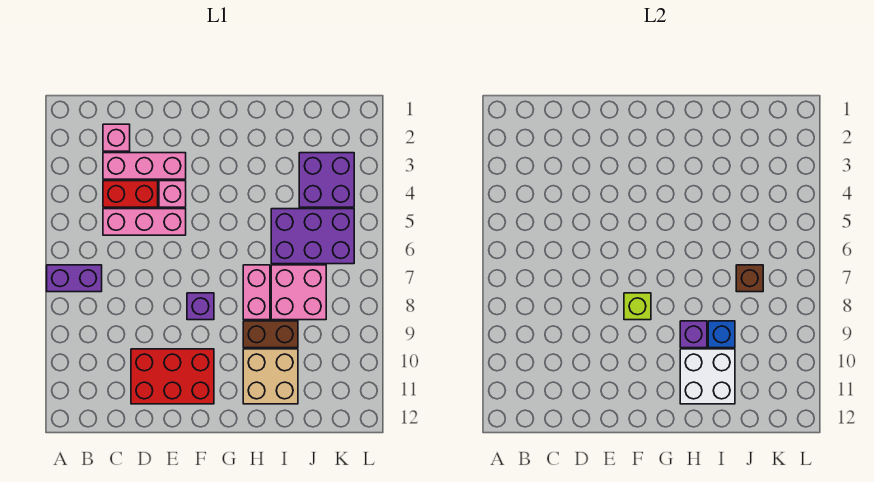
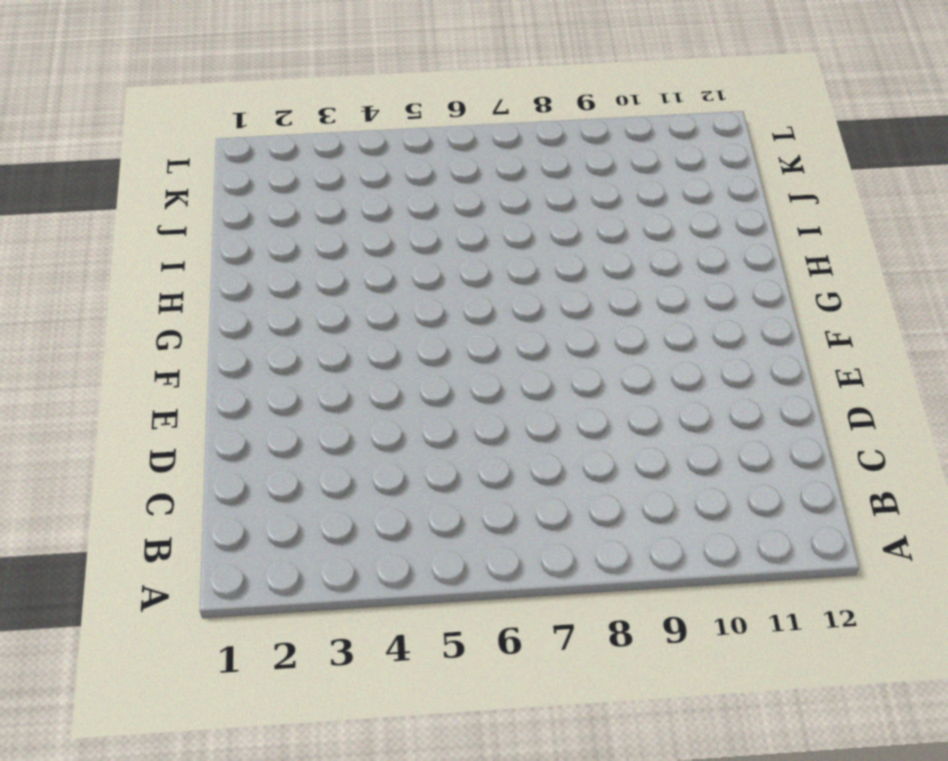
none -> purple 1x2 brick [47,265,102,292]
none -> pink 1x1 brick [103,124,130,151]
none -> pink 1x3 brick [103,153,186,179]

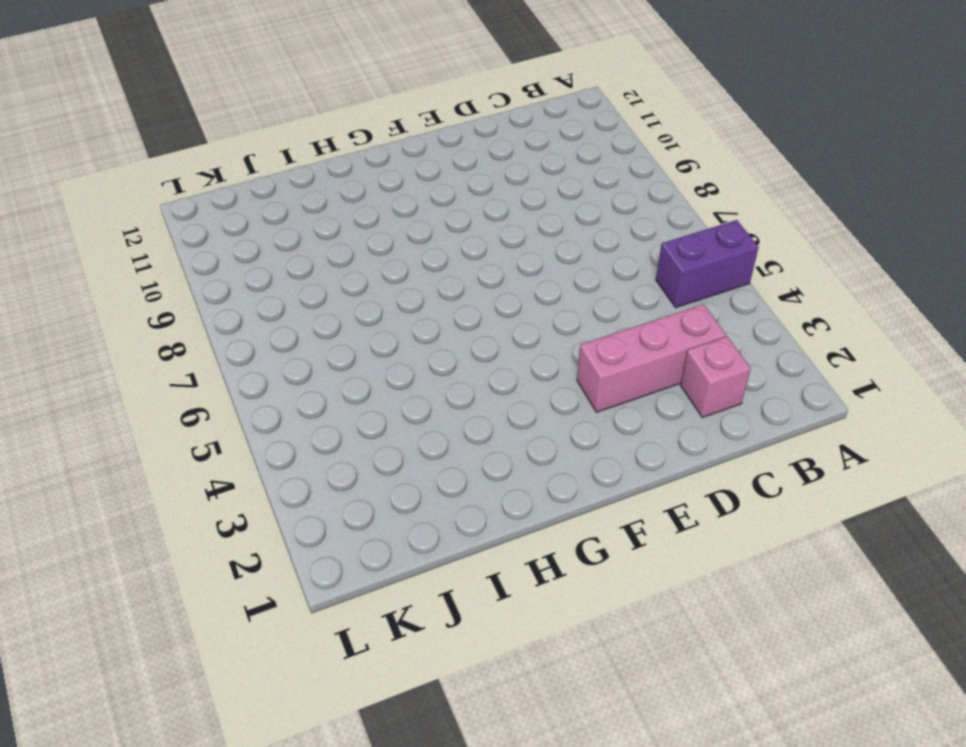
purple 1x2 brick [656,220,759,307] -> purple 1x2 brick moved to [47,265,102,292]
none -> red 1x2 brick [103,181,158,207]
none -> pink 1x3 brick [103,209,186,235]
none -> red 2x3 brick [131,349,214,404]

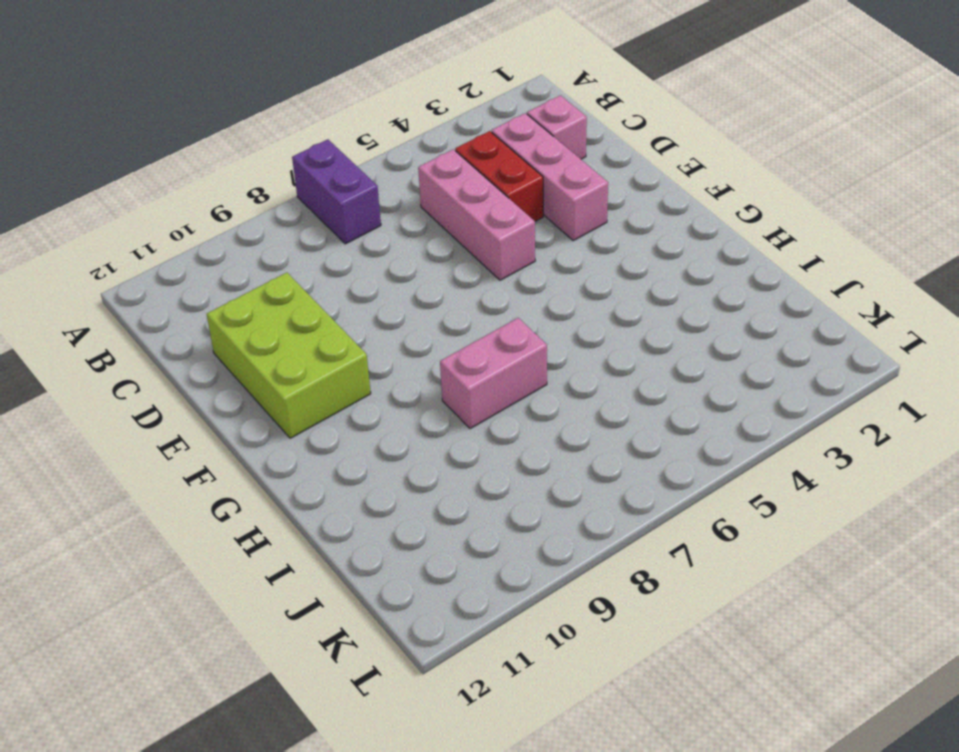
lime 2x3 brick [207,273,371,438] -> red 2x3 brick [131,349,214,404]
none -> pink 1x1 brick [159,181,186,207]
none -> purple 1x1 brick [187,293,214,320]
none -> brown 1x2 brick [243,321,298,348]

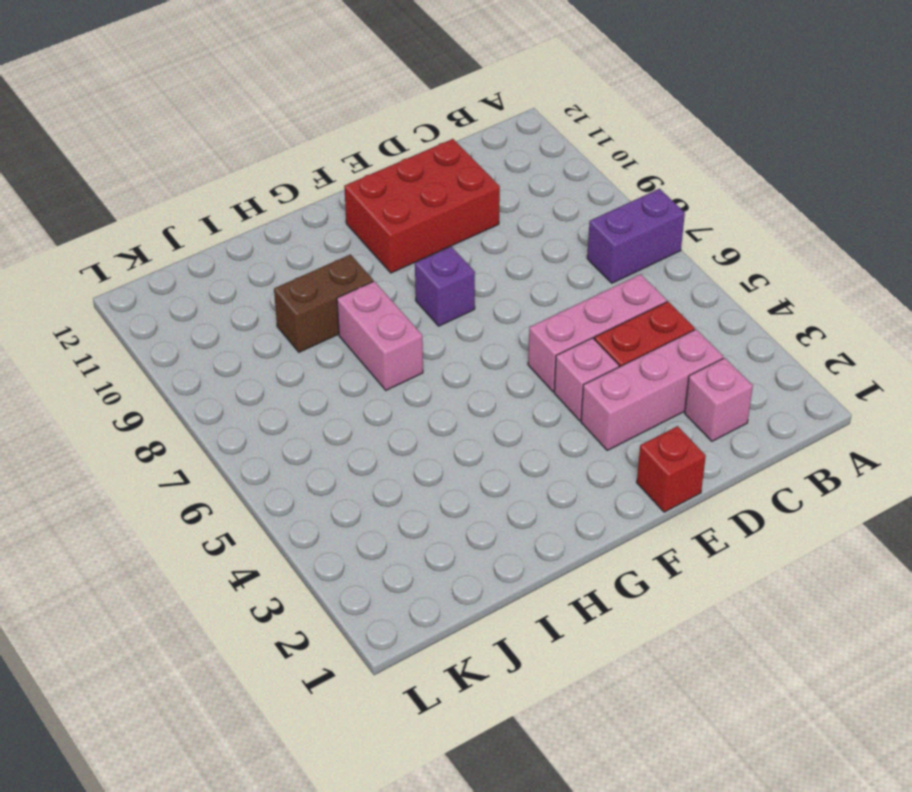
red 1x1 brick [637,426,706,512] -> none
none -> tan 2x2 brick [243,349,298,404]
none -> purple 2x3 brick [271,209,354,264]
none -> pink 2x2 brick [271,265,326,320]

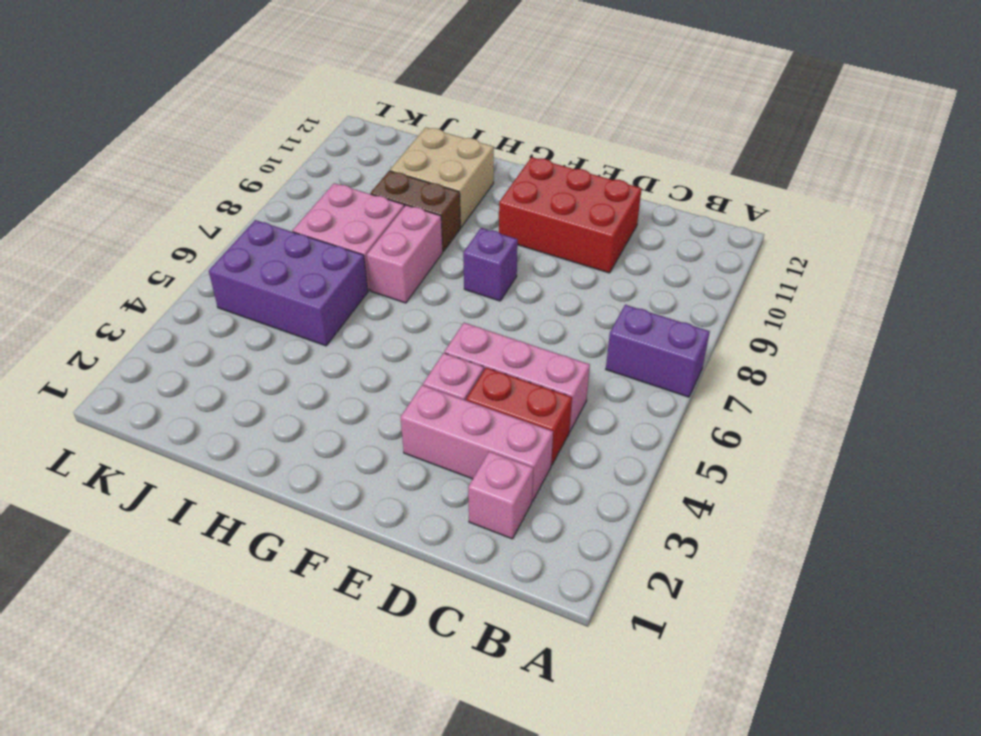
none -> purple 2x2 brick [299,153,354,207]
none -> lime 1x1 brick [624,293,651,320]
none -> purple 1x1 brick [680,321,707,348]

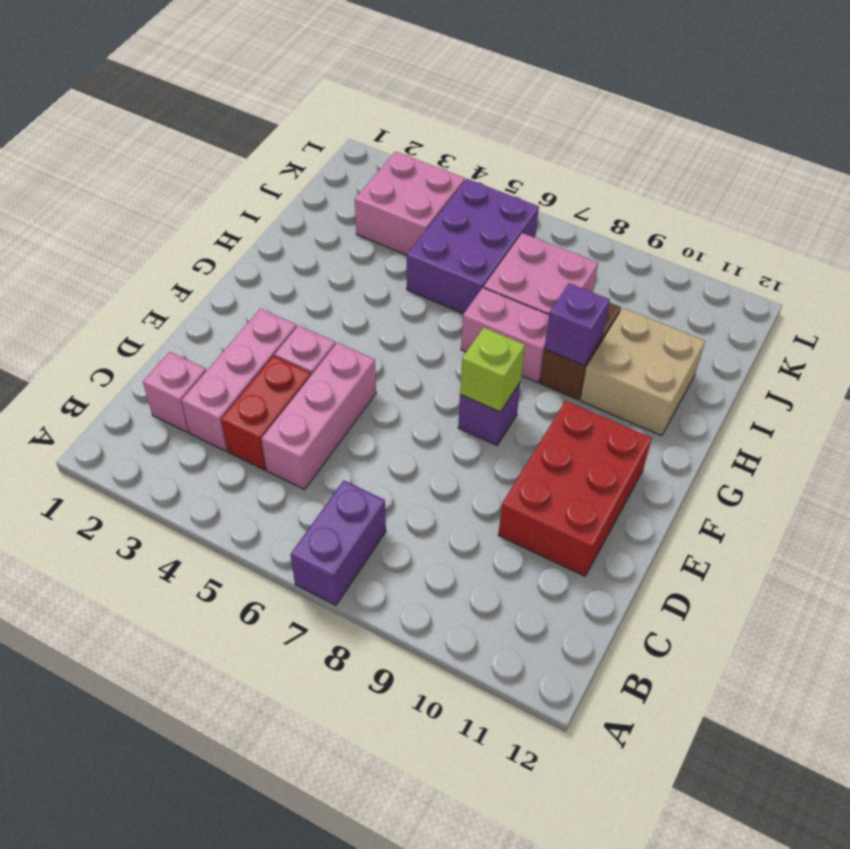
pink 2x2 brick [355,152,465,255] -> purple 2x2 brick [299,153,354,207]
none -> white 2x2 brick [680,349,735,404]
none -> blue 1x1 brick [708,321,735,348]
none -> brown 1x1 brick [736,265,763,292]

